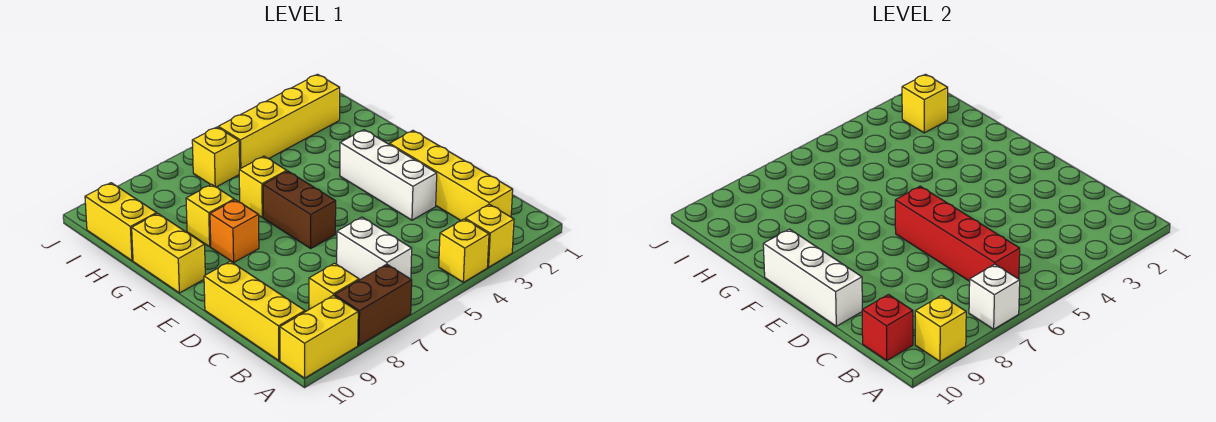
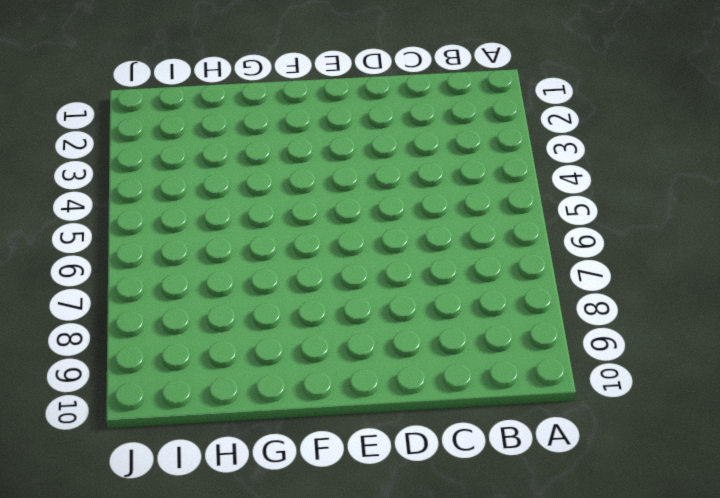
none -> yellow 1x1 brick [465,204,514,267]
none -> yellow 1x1 brick [439,219,489,282]
none -> brown 1x2 brick [335,264,412,345]

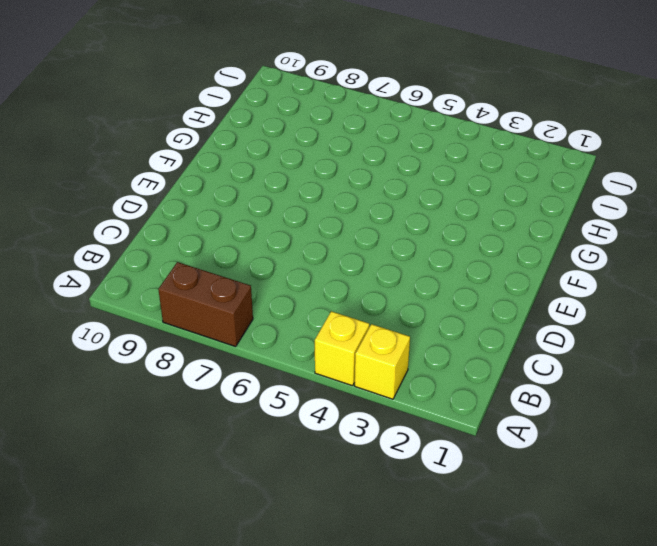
none -> yellow 1x2 brick [280,295,358,378]
none -> yellow 1x4 brick [389,131,513,220]
none -> white 1x2 brick [337,217,412,280]

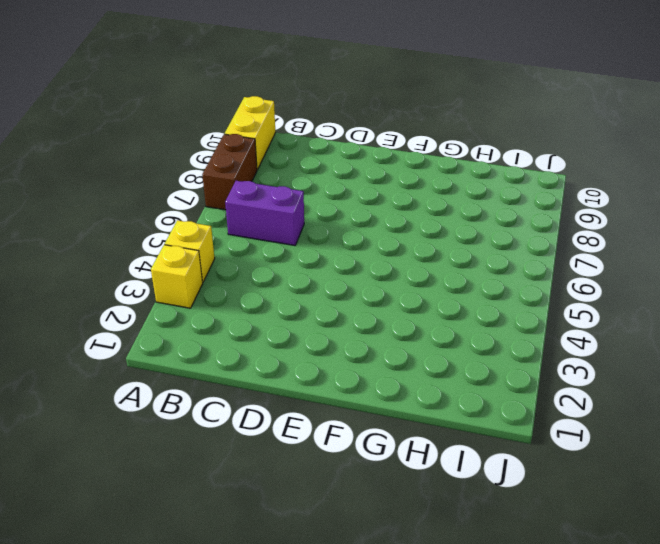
purple 1x2 brick [225,181,304,245] -> white 1x2 brick [337,217,412,280]
none -> yellow 1x4 brick [389,131,513,220]
none -> yellow 1x1 brick [309,263,359,309]
none -> yellow 1x3 brick [204,261,305,360]

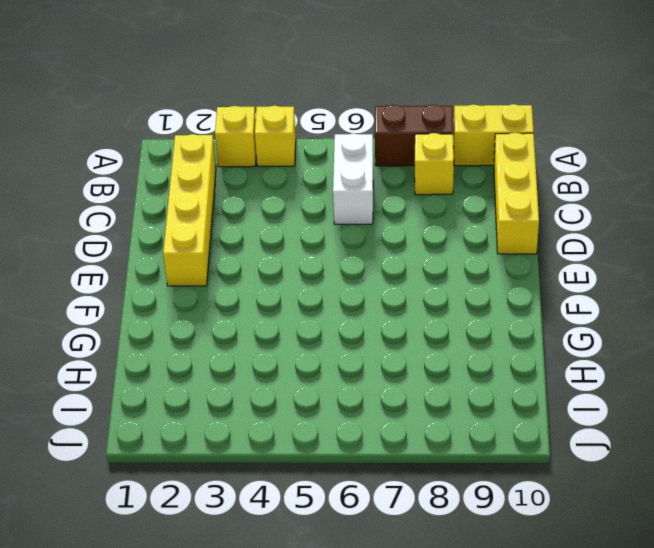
none -> white 1x3 brick [340,130,437,220]
none -> brown 1x2 brick [263,171,336,248]
none -> orange 1x1 brick [210,200,259,262]

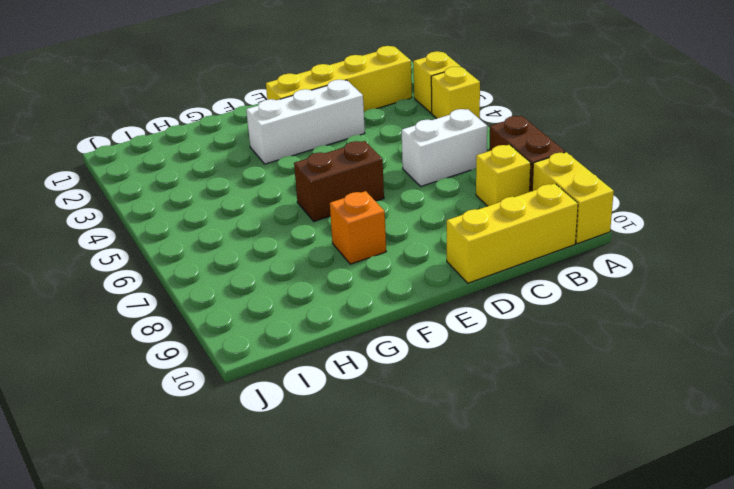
none -> yellow 1x2 brick [132,213,205,293]
none -> yellow 1x1 brick [239,156,287,217]
none -> yellow 1x1 brick [186,184,234,247]

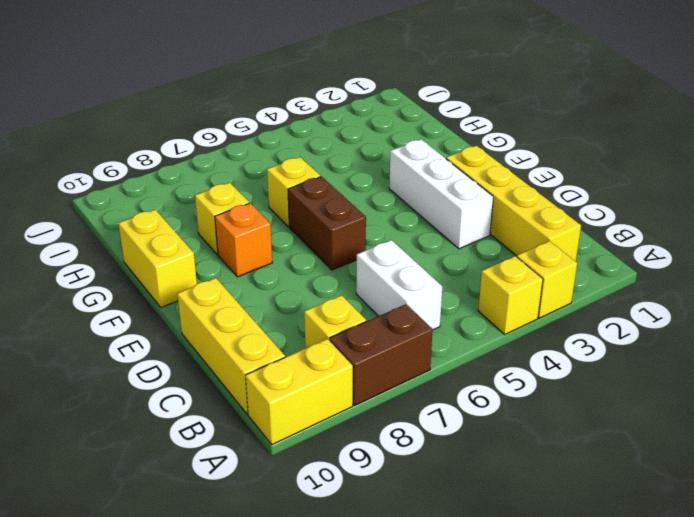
none -> yellow 1x2 brick [85,183,157,261]
none -> yellow 1x4 brick [218,74,340,169]
none -> yellow 1x1 brick [192,127,240,187]

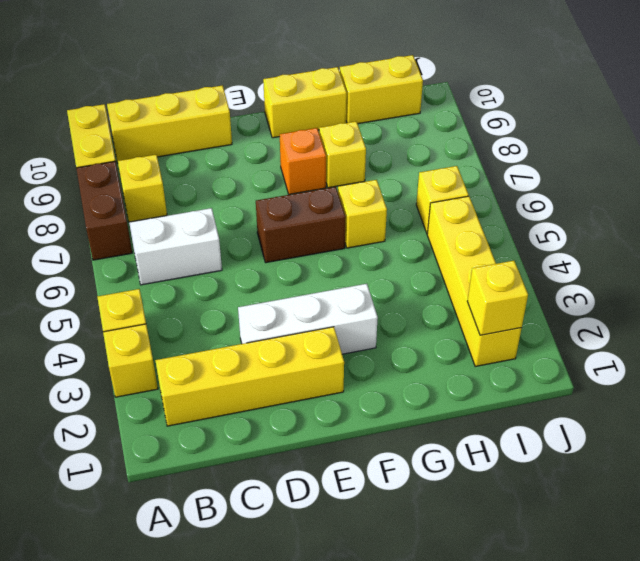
none -> white 1x1 brick [969,264,1020,329]
none -> yellow 1x1 brick [915,296,966,362]
none -> red 1x4 brick [895,186,1020,281]

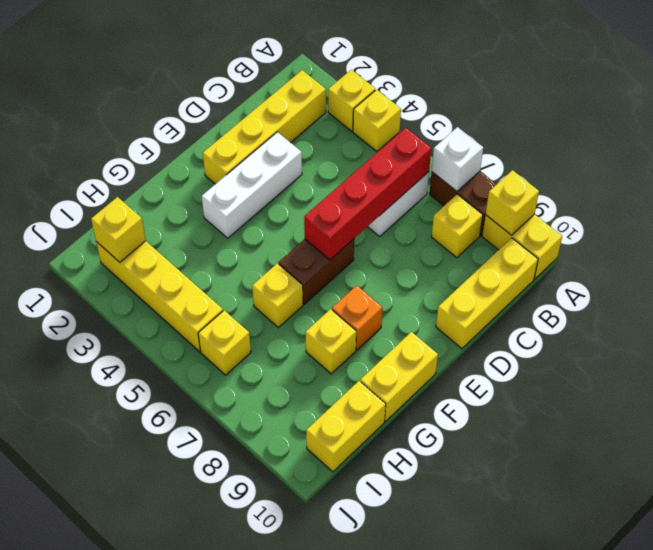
none -> red 1x1 brick [862,295,913,360]
none -> white 1x3 brick [763,229,862,326]

